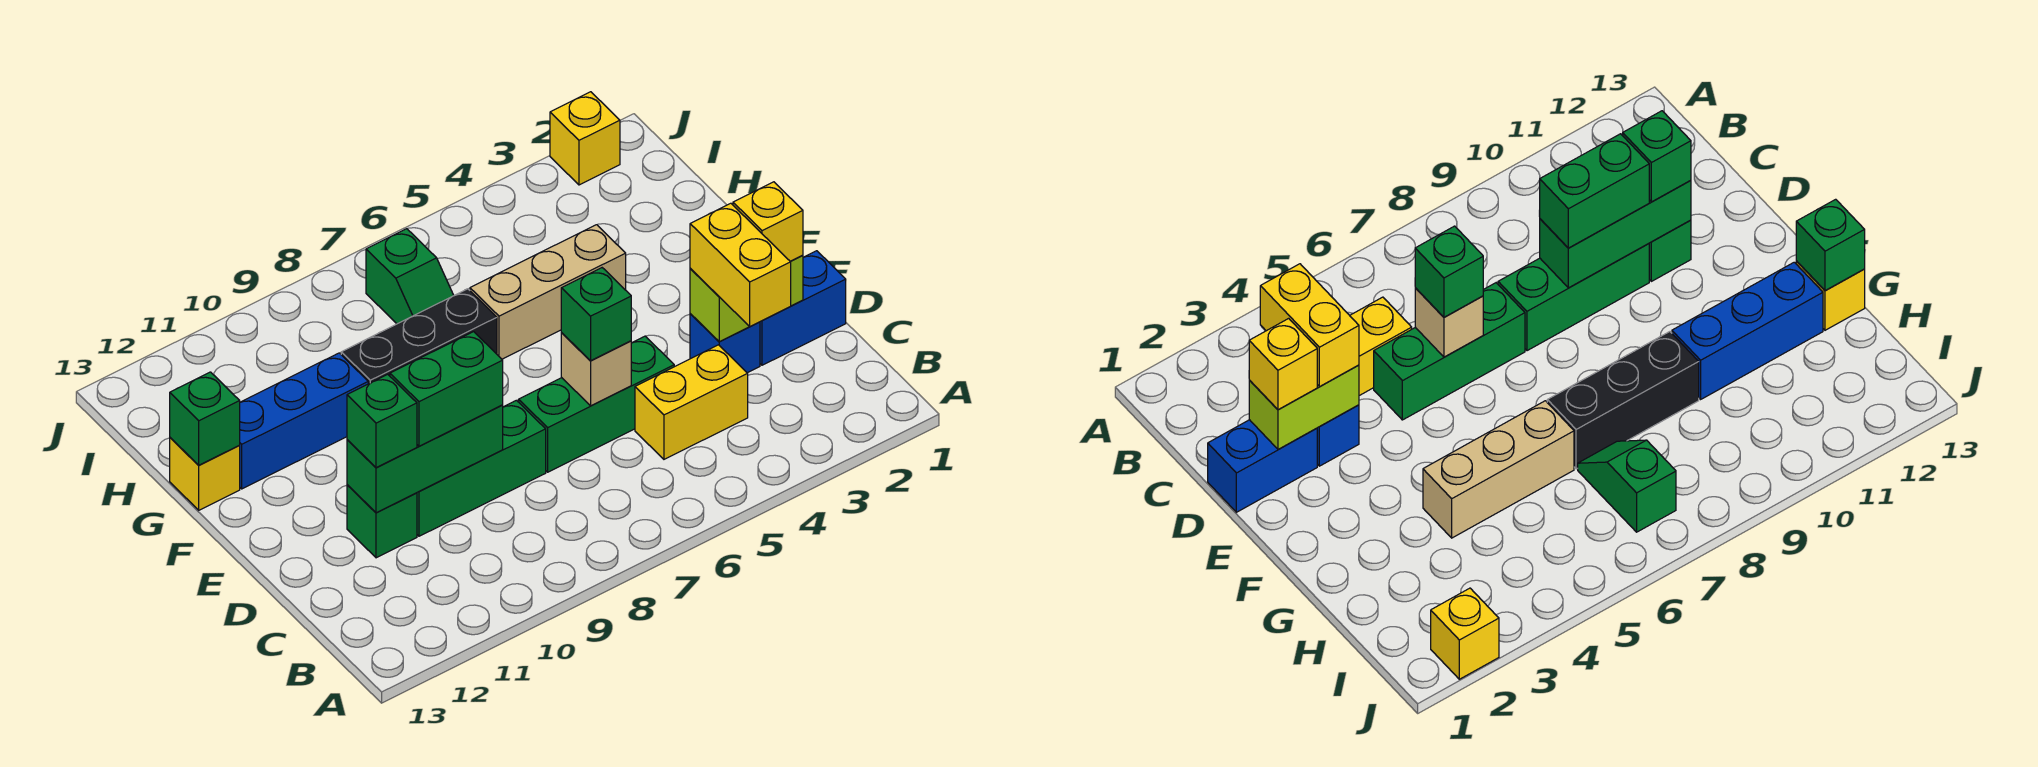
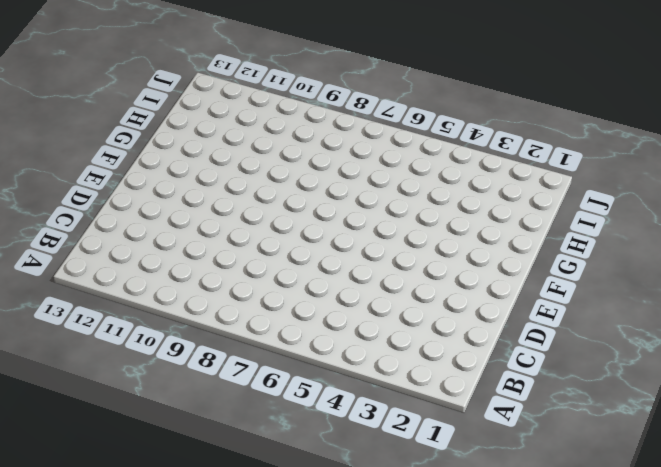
none -> yellow 1x2 brick [635,345,748,459]
none -> blue 1x2 brick [760,251,846,365]
none -> blue 1x1 brick [690,314,760,373]

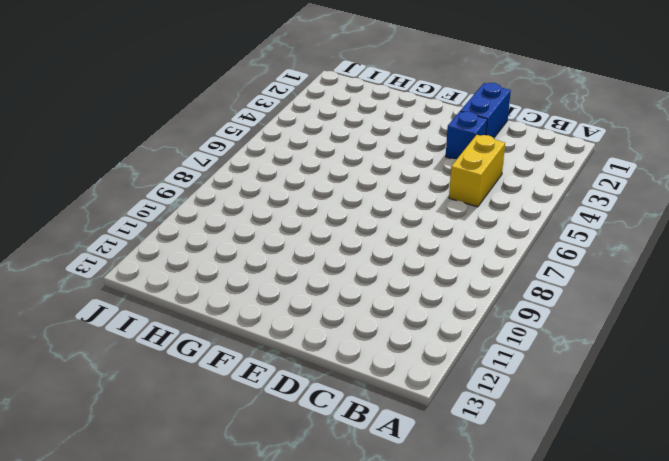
none -> green 1x3 brick [519,336,674,472]
none -> green 1x3 brick [417,400,546,536]
none -> green 1x1 brick [347,485,417,558]

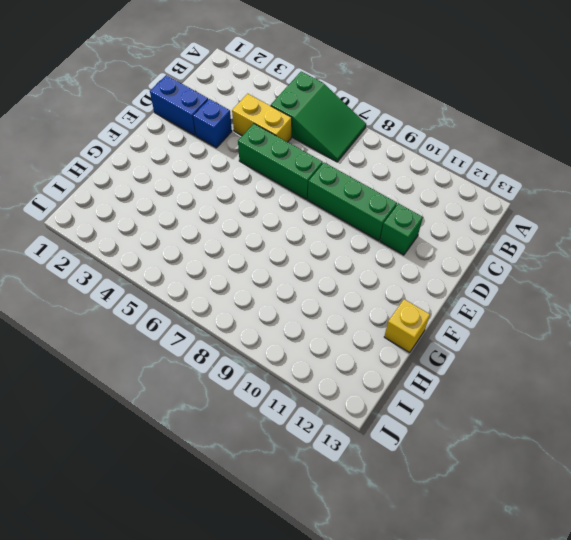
green 2x3 slope [271,72,366,162] -> none
none -> tan 1x3 brick [470,225,626,359]
none -> black 1x3 brick [341,289,497,384]
none -> blue 1x3 brick [239,353,368,489]

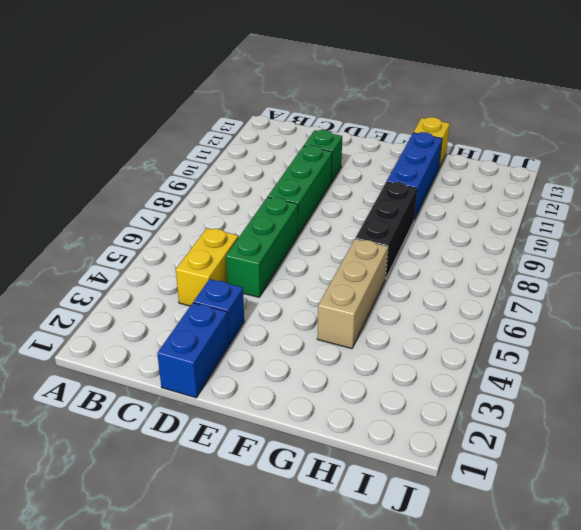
none -> green 1x2 slope [366,229,454,324]
none -> yellow 1x1 brick [550,92,620,185]
none -> lime 1x2 brick [690,255,803,342]

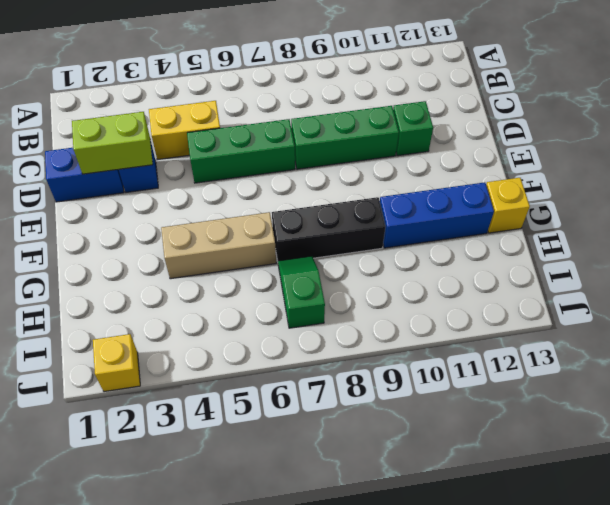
none -> tan 1x1 brick [561,333,631,406]
none -> green 1x3 brick [347,405,503,513]
none -> green 1x1 brick [170,372,240,465]

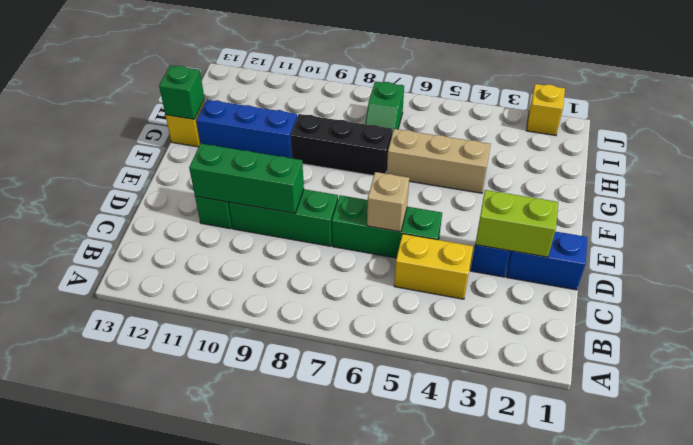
none -> yellow 1x2 brick [690,203,791,327]
none -> yellow 1x1 brick [733,182,803,261]
none -> green 1x1 brick [561,268,631,361]

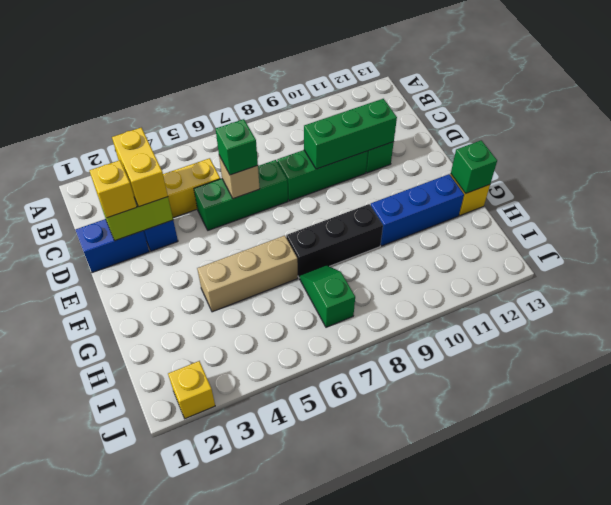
none -> green 1x2 brick [390,332,503,446]
none -> green 1x1 brick [347,374,417,468]

